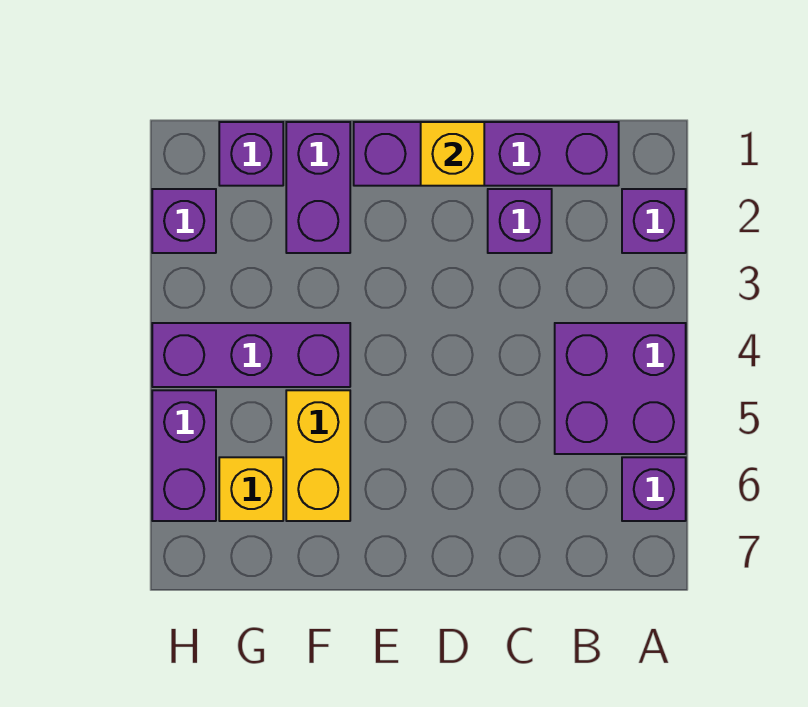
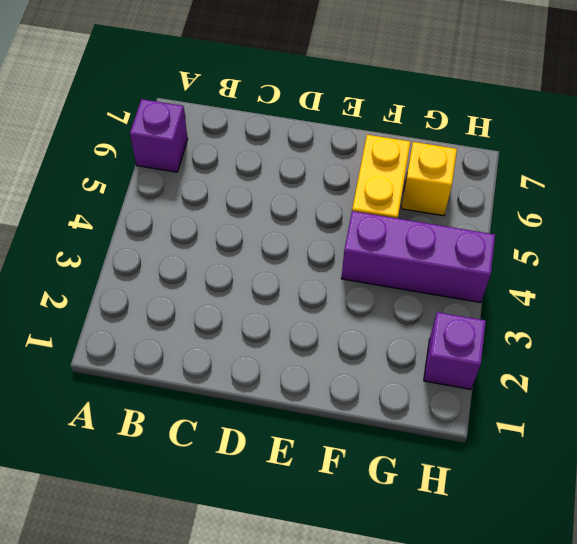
none -> purple 1x1 brick [622,189,686,253]
none -> purple 2x2 brick [555,323,686,454]
none -> purple 1x4 brick [354,122,619,186]

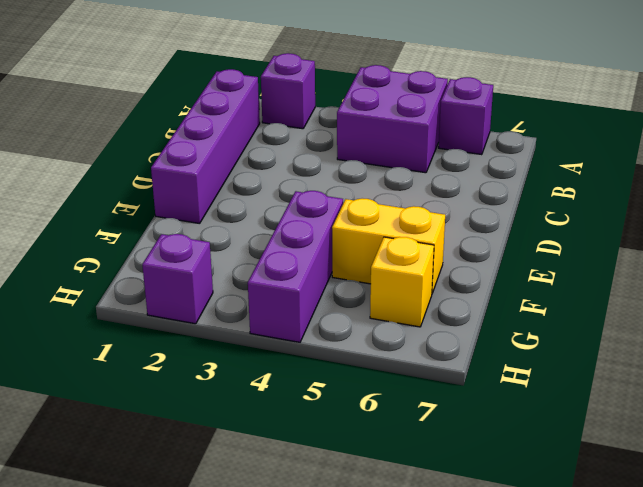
none -> purple 1x1 brick [488,189,552,253]
none -> purple 1x2 brick [286,122,350,253]
none -> purple 1x1 brick [219,122,283,186]

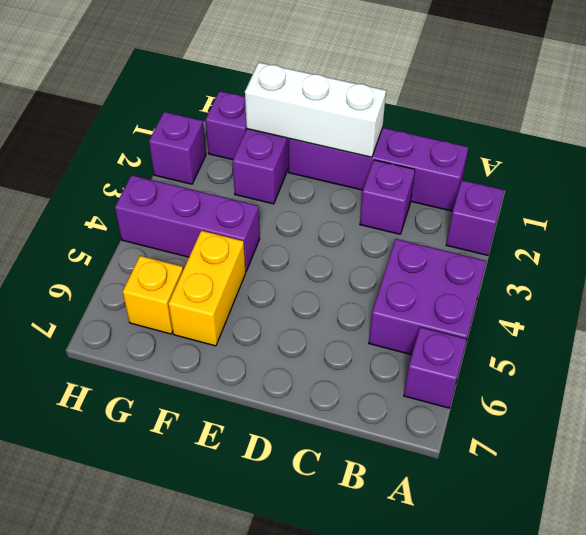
white 1x3 brick [245,62,386,157] -> yellow 1x1 brick [421,122,484,186]
none -> purple 1x2 brick [152,390,216,521]

